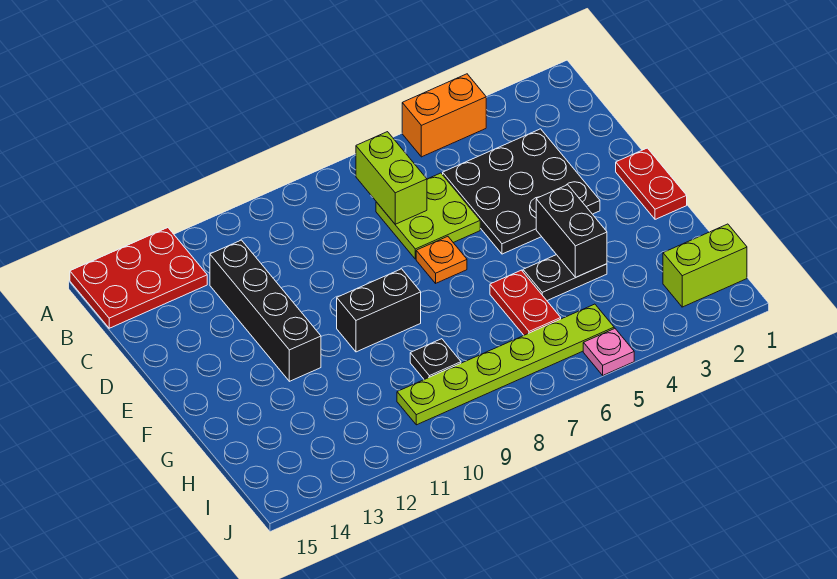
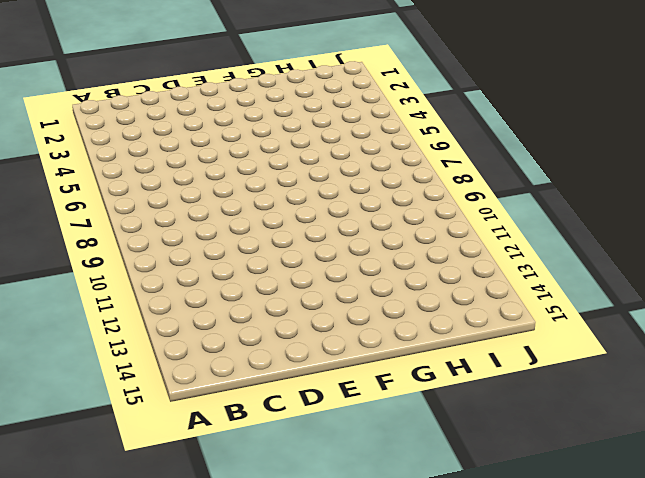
none -> orange 1x2 brick [402,74,486,157]
none -> red 2x3 plate [70,228,207,328]
none -> black 3x3 plate [443,129,600,254]

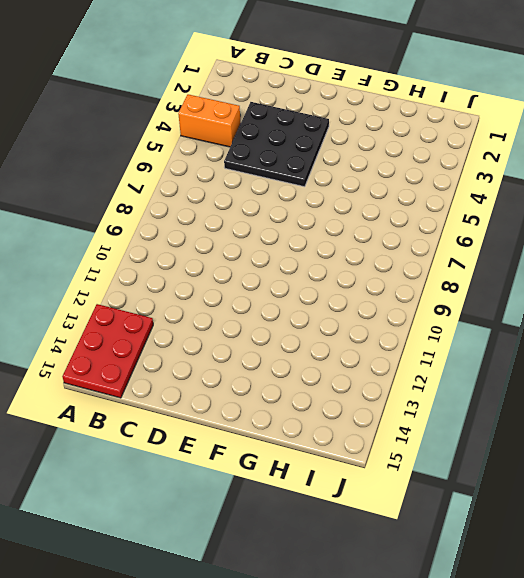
orange 1x2 brick [178,94,241,147] -> orange 1x2 brick turned to [402,74,486,157]
none -> lime 2x2 plate [376,173,480,259]
none -> black 1x4 brick [210,240,321,381]
none -> red 1x2 plate [616,148,687,219]

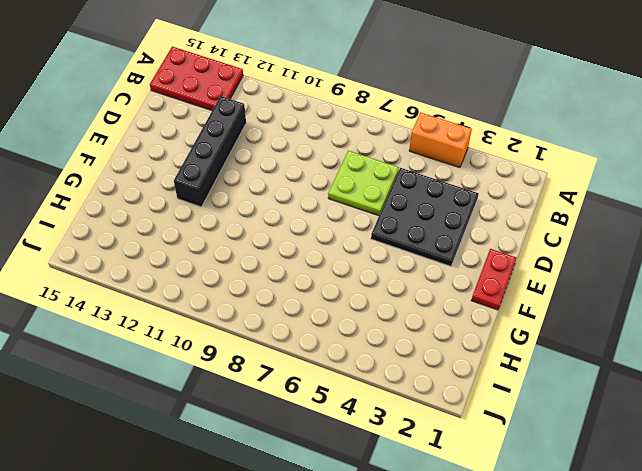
none -> orange 1x1 plate [416,236,467,283]
none -> black 1x2 brick [337,269,421,352]
none -> black 1x2 plate [523,255,607,301]

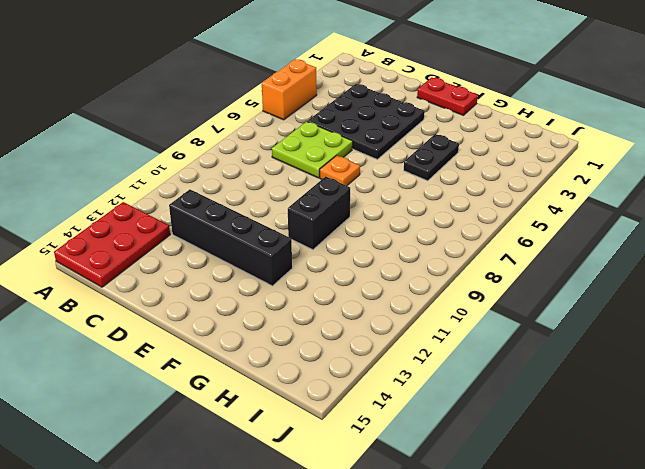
none -> red 1x2 plate [490,270,561,335]
none -> black 1x1 plate [410,339,461,379]
none -> lime 1x2 brick [663,224,747,307]

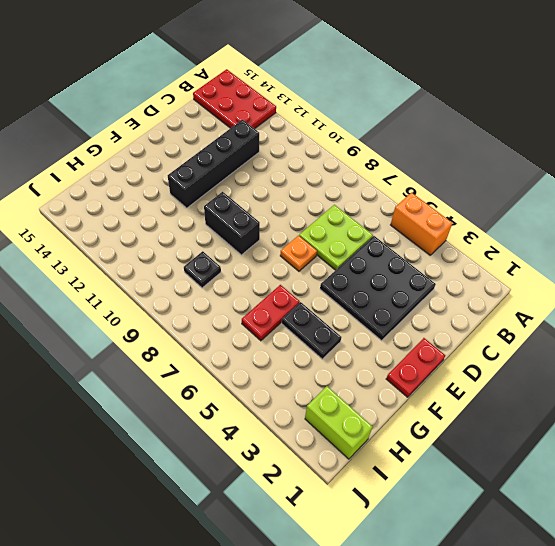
none -> lime 1x6 plate [397,304,614,425]
none -> pink 1x1 plate [583,328,634,375]
none -> lime 1x2 brick [356,132,427,224]

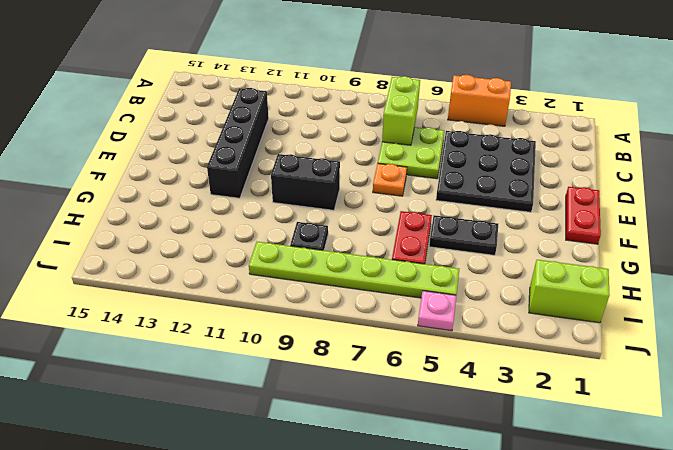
none -> red 2x3 plate [70,228,207,328]
none -> black 1x2 brick [536,185,607,277]

